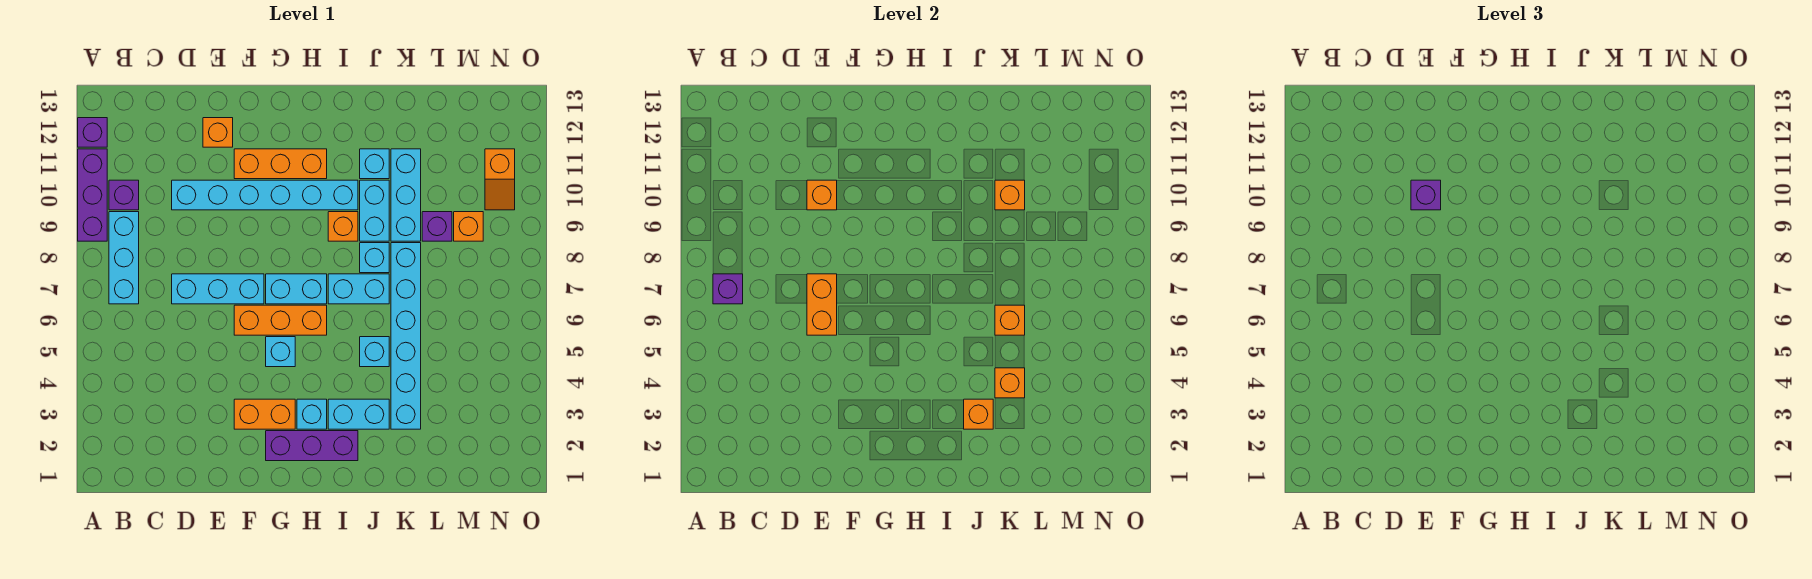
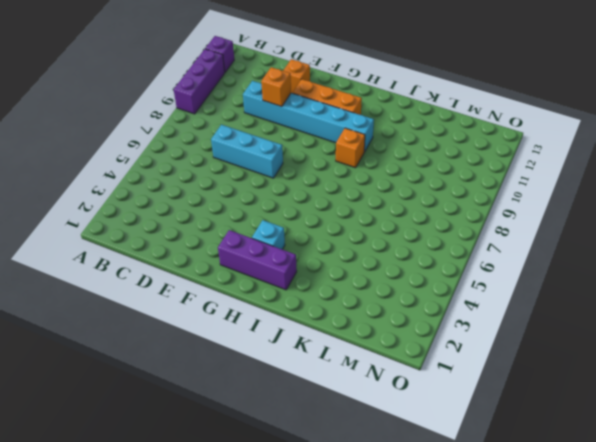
none -> cyan 1x3 brick [109,212,139,304]
none -> purple 1x1 brick [109,180,139,210]
none -> orange 1x2 brick [234,399,295,429]
none -> orange 1x3 brick [234,305,327,335]

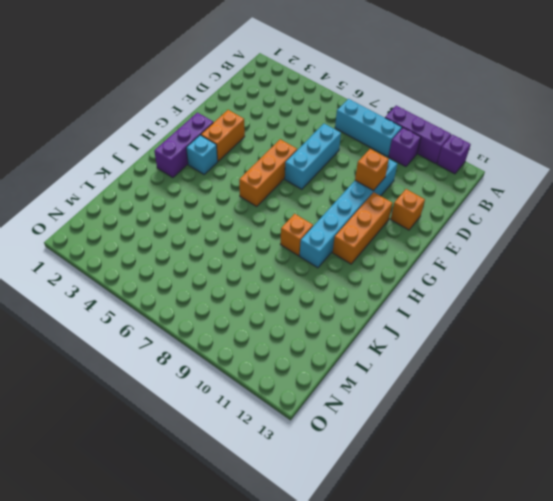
none -> cyan 1x1 brick [266,337,295,367]
none -> cyan 1x2 brick [266,274,327,304]
none -> cyan 1x2 brick [328,399,389,429]
none -> cyan 1x2 brick [328,274,389,304]

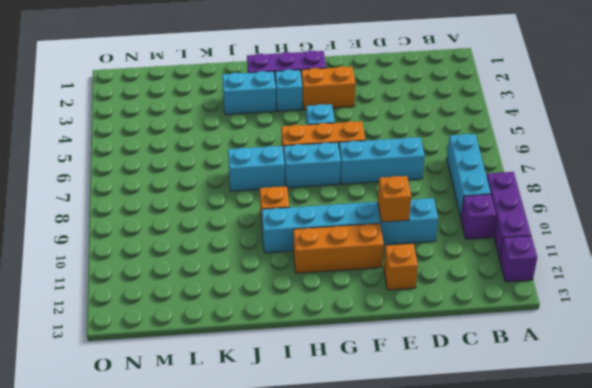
none -> cyan 1x1 brick [360,337,389,367]
none -> cyan 1x1 brick [360,243,389,273]
none -> cyan 1x2 brick [360,180,389,241]
none -> cyan 1x1 brick [360,149,389,179]

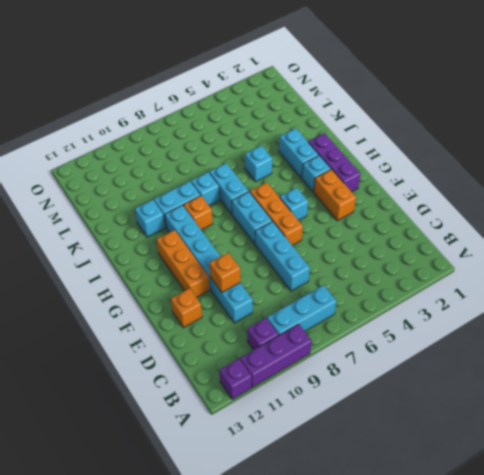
none -> cyan 1x6 brick [391,243,421,429]
none -> cyan 1x3 brick [391,149,421,241]
none -> purple 1x1 brick [422,212,452,241]
none -> orange 1x1 brick [454,212,483,241]

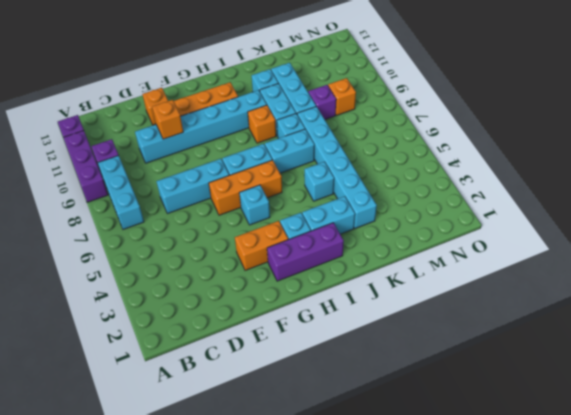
none -> orange 1x2 slope [485,149,515,210]
none -> purple 1x1 brick [713,274,743,304]
none -> orange 1x2 brick [807,274,837,335]
none -> orange 1x1 brick [964,399,993,429]

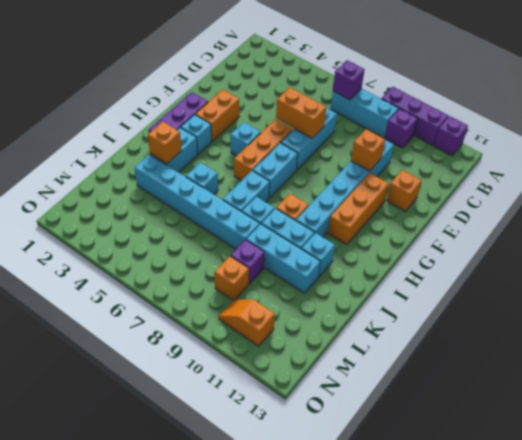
none -> orange 1x1 brick [995,368,1025,398]
none -> orange 1x1 brick [995,305,1025,335]
none -> orange 1x1 brick [995,180,1025,210]
none -> purple 1x1 brick [1411,180,1441,210]

